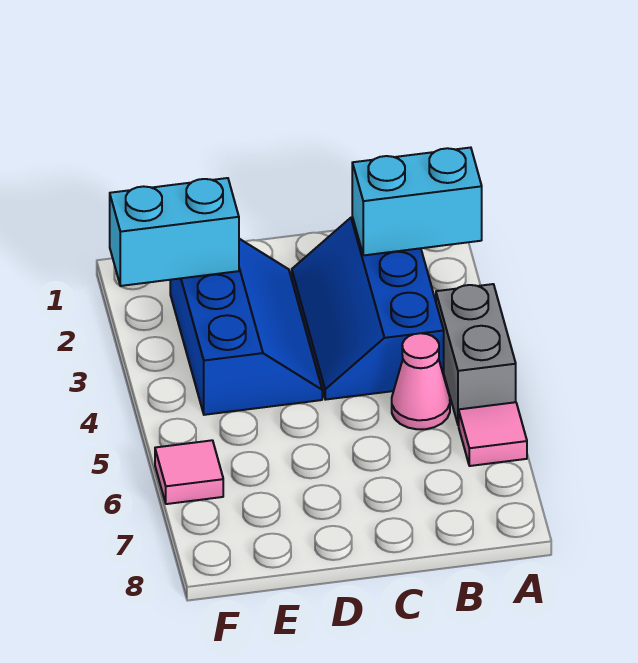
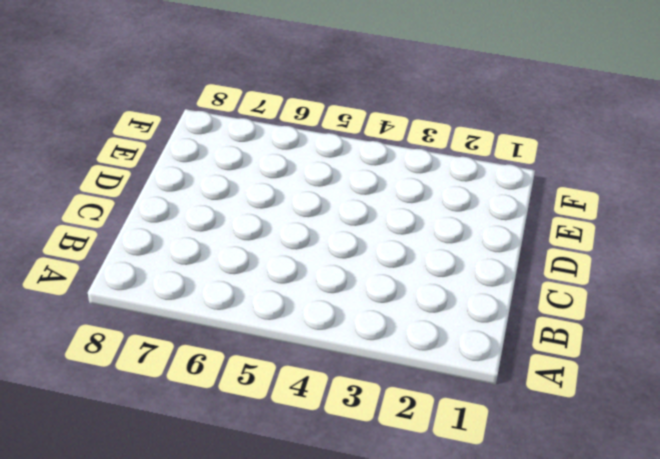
none -> grey 1x2 brick [436,284,516,425]
none -> pink 1x1 tile [459,402,527,466]

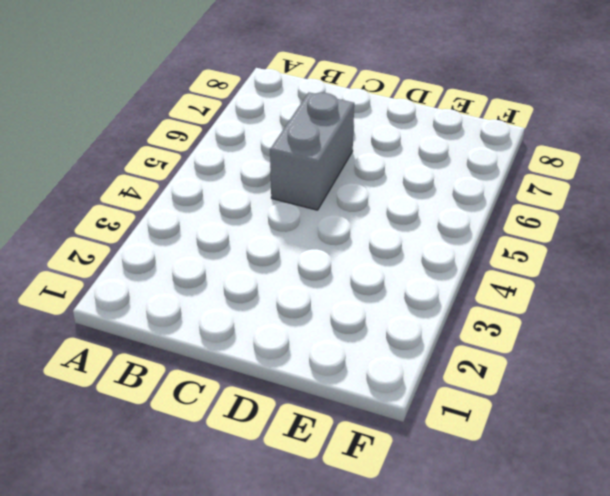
grey 1x2 brick [270,92,354,210] -> grey 1x2 brick moved to [436,284,516,425]
none -> pink 1x1 tile [459,402,527,466]
none -> blue 2x3 slope [292,217,444,400]

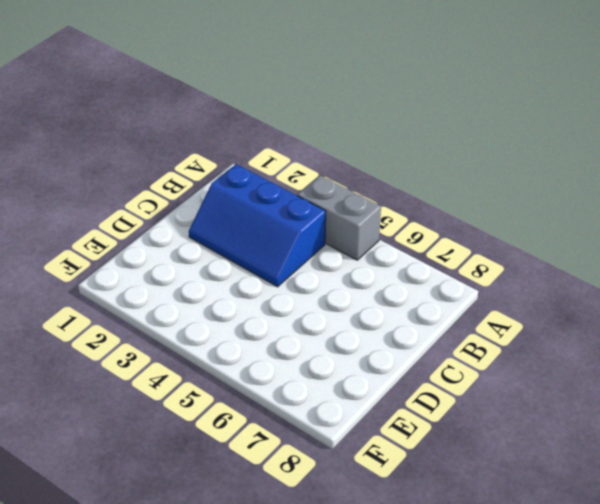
none -> pink 1x1 tile [459,402,527,466]
none -> pink 1x1 cone [392,333,450,429]

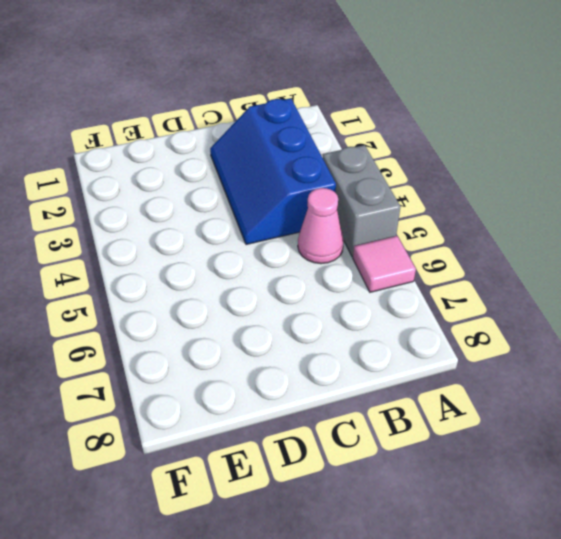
none -> blue 2x3 slope [170,239,322,415]
none -> pink 1x1 tile [155,440,223,504]

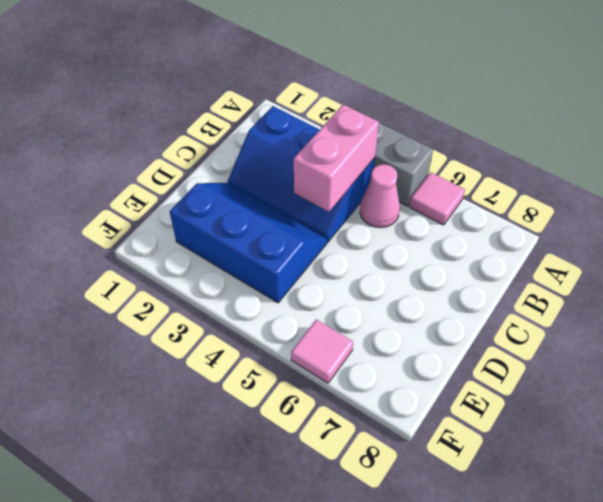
pink 1x2 brick [294,105,379,212] -> none
none -> cyan 1x2 brick [352,148,482,255]
none -> cyan 1x2 brick [110,178,239,286]

